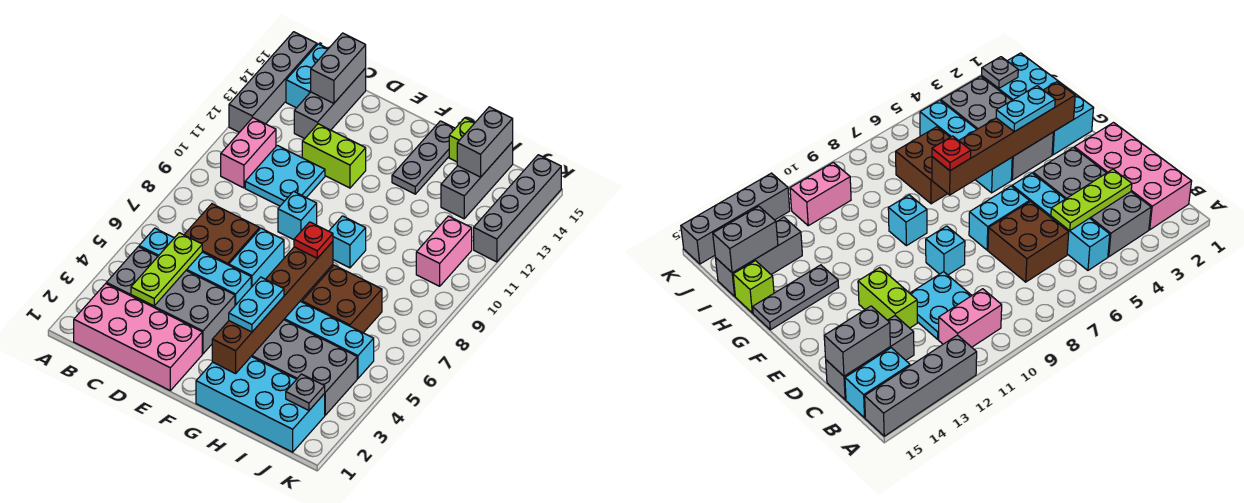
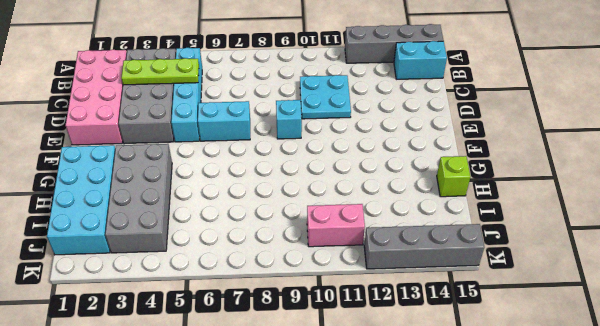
none -> pink 1x2 brick [221,118,276,188]
none -> brown 2x2 brick [184,204,260,265]
none -> grey 1x3 brick [294,68,366,139]

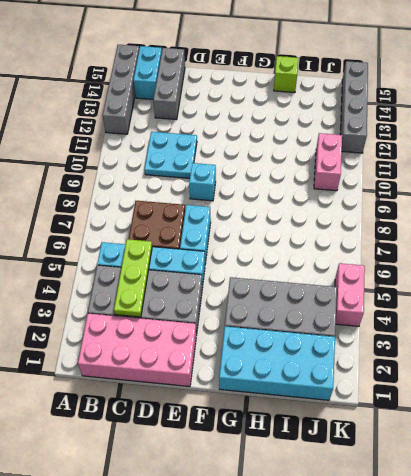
pink 1x2 brick [335,263,365,326] -> pink 1x2 brick moved to [221,118,276,188]
none -> lime 1x2 brick [302,124,366,188]
none -> cyan 1x4 brick [284,301,374,378]
none -> cyan 1x1 brick [329,216,366,268]

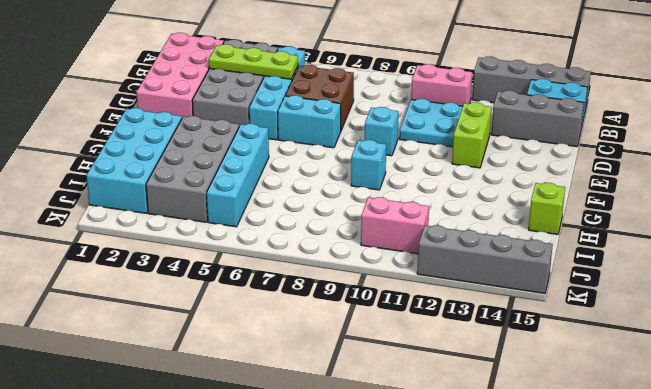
none -> grey 1x3 plate [392,121,455,194]
none -> brown 2x2 brick [302,265,382,333]
none -> grey 1x3 brick [441,142,513,219]

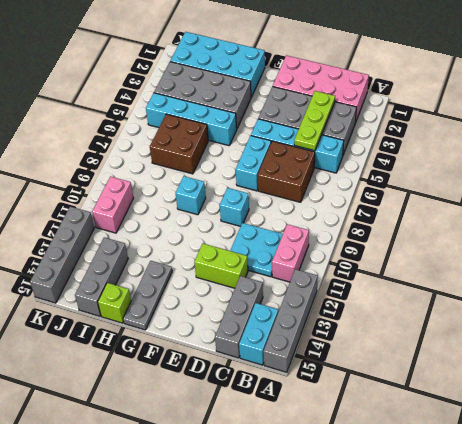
none -> grey 1x2 brick [311,33,366,103]
none -> brown 1x6 brick [212,241,333,374]
none -> grey 1x2 brick [457,107,513,177]

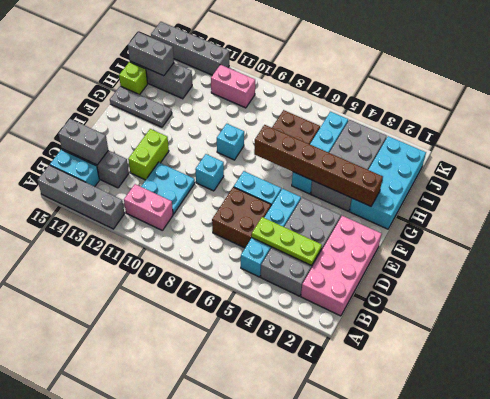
none -> grey 1x1 plate [286,374,325,410]
none -> cyan 1x2 plate [229,277,284,332]
none -> red 1x1 plate [294,222,333,258]

